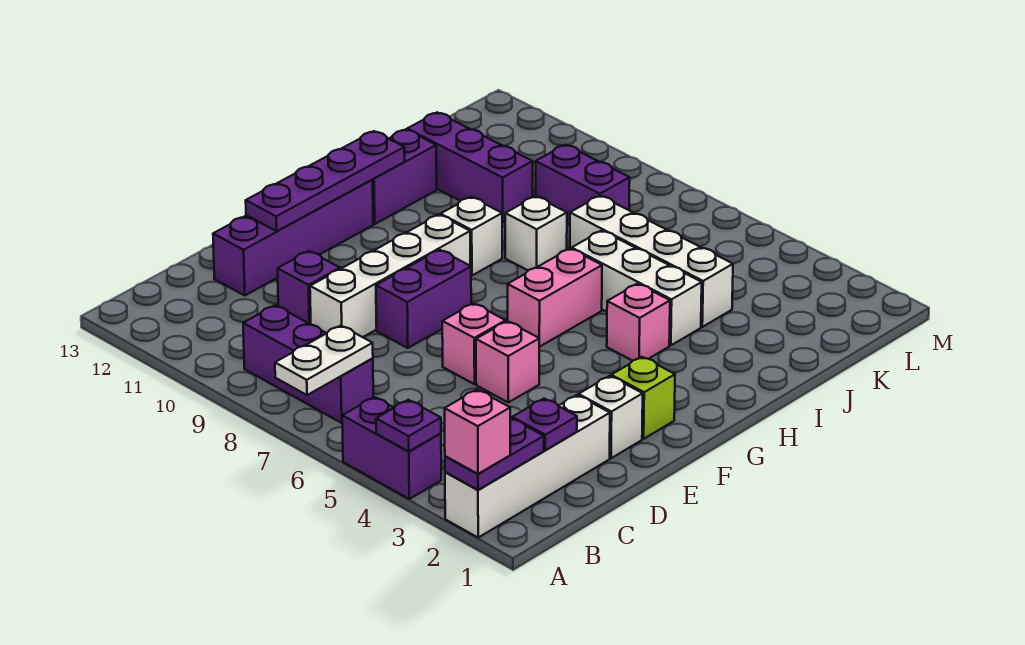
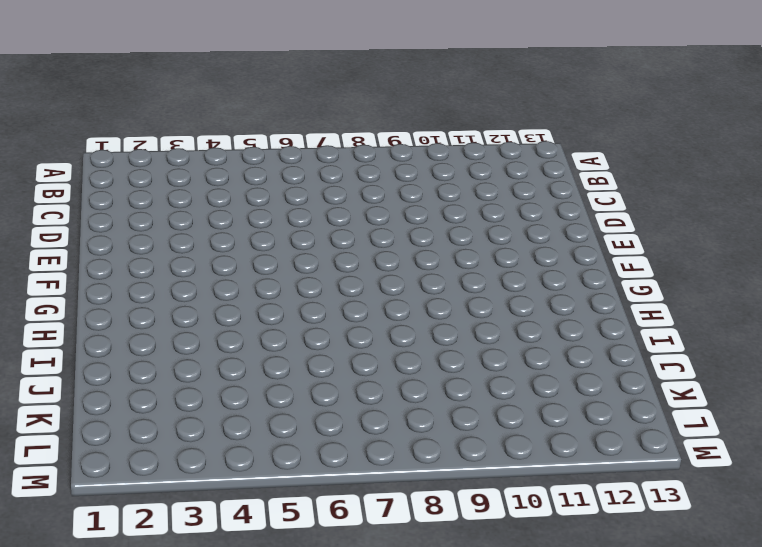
none -> white 1x4 brick [445,395,610,537]
none -> purple 1x2 brick [342,397,441,499]
none -> purple 1x3 brick [243,305,373,423]

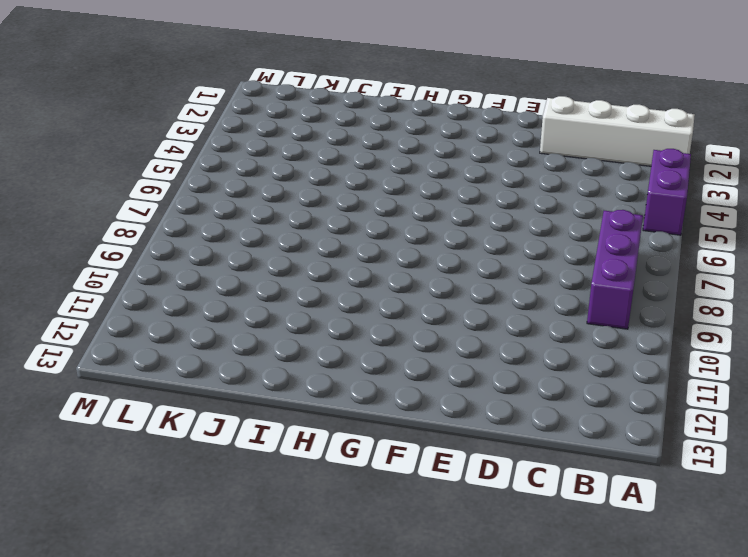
none -> white 1x4 brick [310,215,470,337]
none -> purple 1x1 brick [278,251,340,325]
none -> purple 1x4 brick [213,180,373,295]

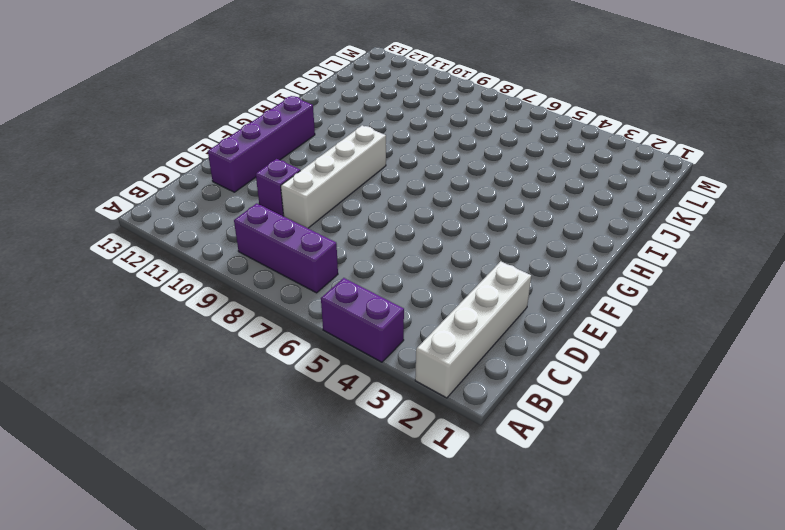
none -> white 1x1 brick [579,376,643,458]
none -> pink 1x1 brick [476,321,539,402]
none -> pink 1x1 brick [442,303,506,384]

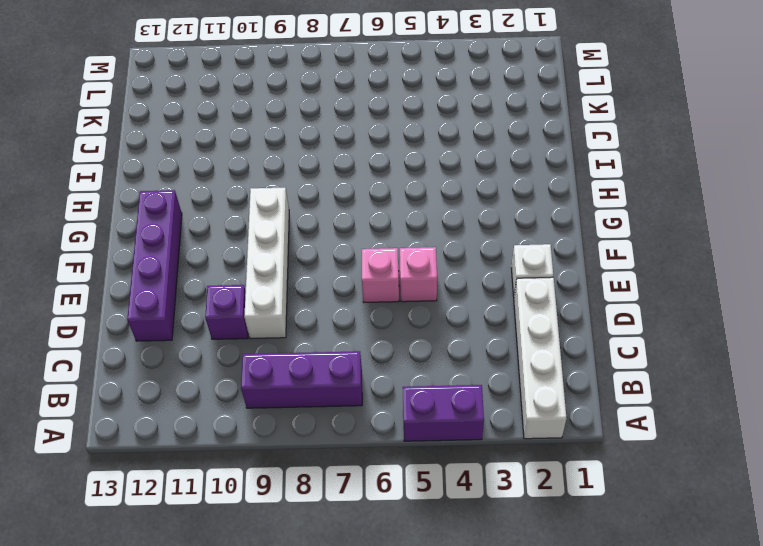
none -> purple 1x2 brick [376,250,471,348]
none -> lime 1x1 brick [611,357,675,439]
none -> pink 1x2 brick [508,249,602,347]

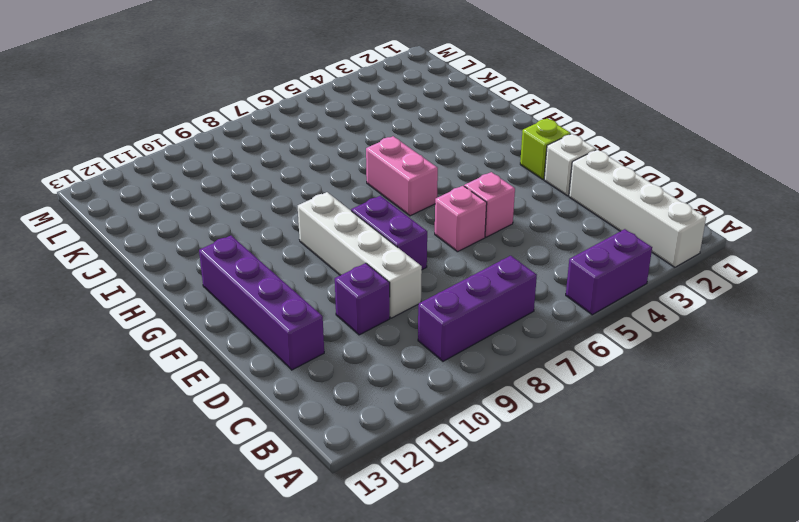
none -> pink 1x1 brick [607,284,670,361]
none -> white 1x1 brick [441,197,502,276]
none -> purple 1x2 brick [372,129,437,224]

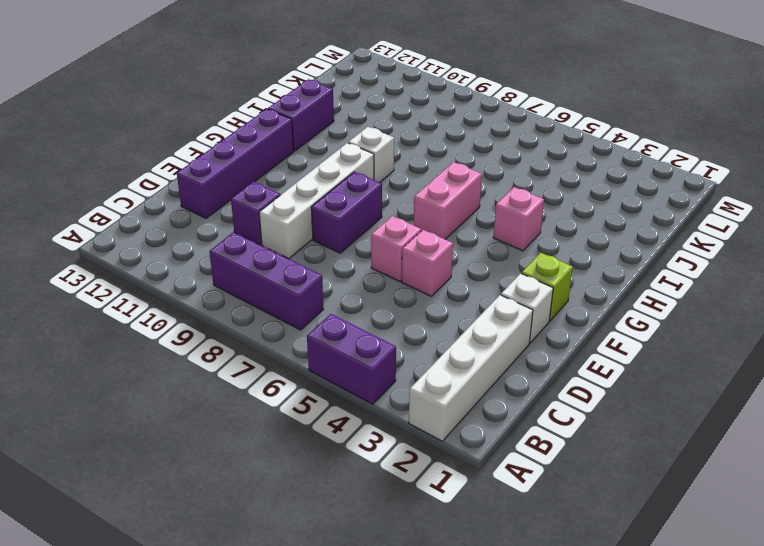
none -> white 1x3 brick [572,231,702,345]
none -> white 1x1 brick [505,196,567,270]
none -> white 1x4 brick [570,196,733,327]

